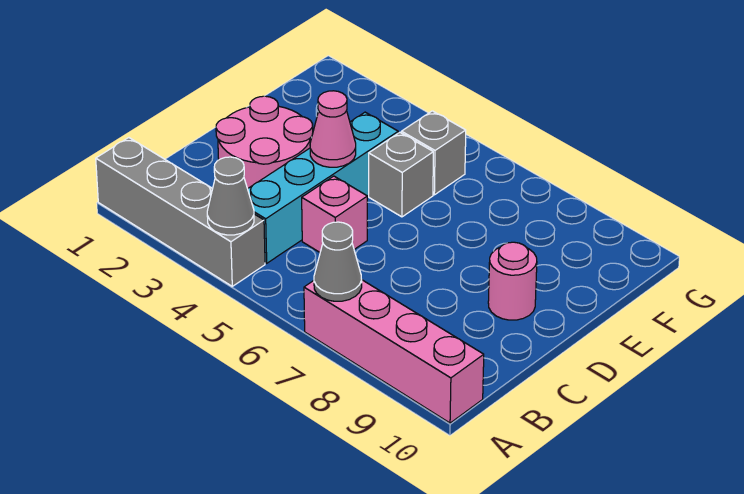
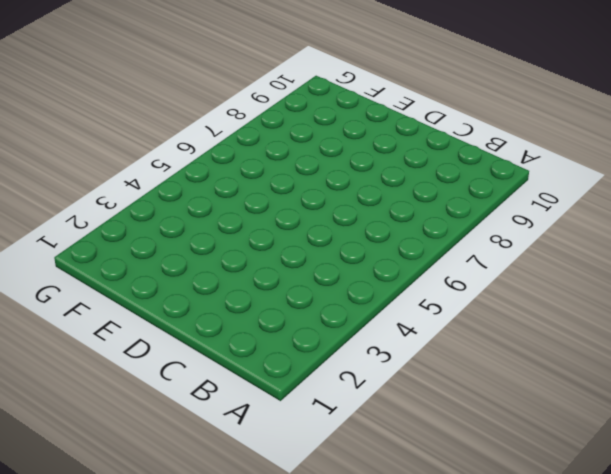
none -> grey 1x4 brick [96,138,265,286]
none -> pink 1x4 brick [304,280,484,423]

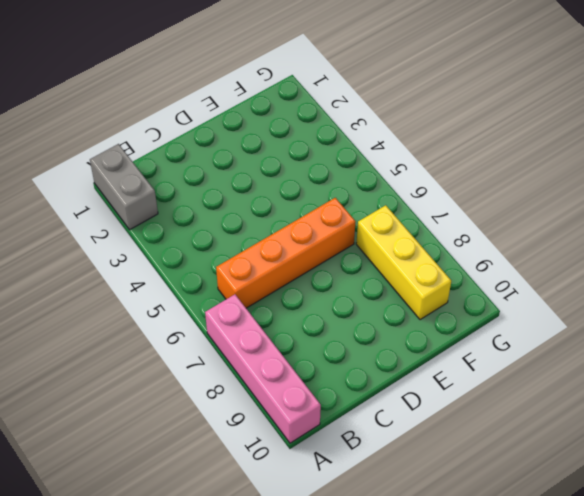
grey 1x2 brick [90,144,158,230] -> grey 1x4 brick [96,138,265,286]
orange 1x4 brick [216,198,355,308] -> none
yellow 1x3 brick [356,205,451,320] -> none
none -> cyan 1x4 brick [248,112,398,263]
none -> pink 2x2 round brick [216,96,313,189]

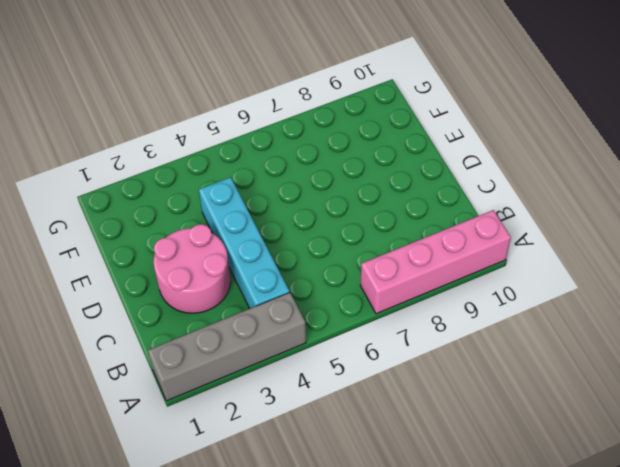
none -> pink 1x1 brick [302,176,367,252]
none -> pink 1x1 round brick [488,242,537,320]

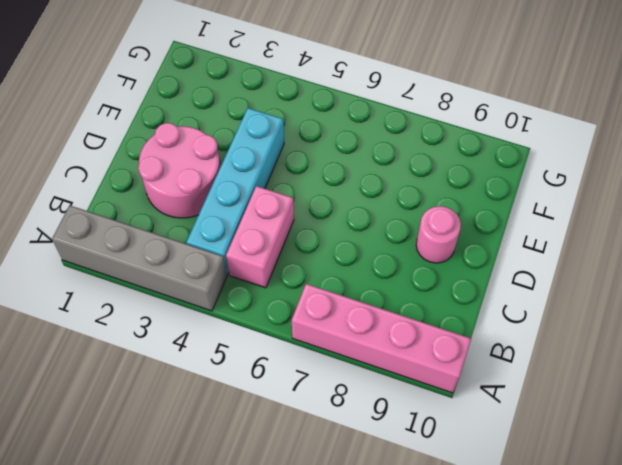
pink 1x2 brick [226,186,294,288] -> pink 1x1 brick [302,176,367,252]
none -> grey 1x1 brick [369,133,433,217]
none -> grey 1x1 brick [401,111,466,195]

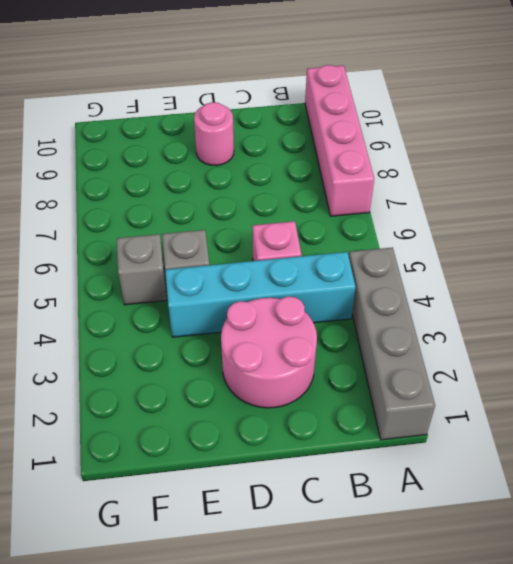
none -> grey 1x1 cone [207,157,254,235]
none -> grey 1x1 cone [314,222,362,301]

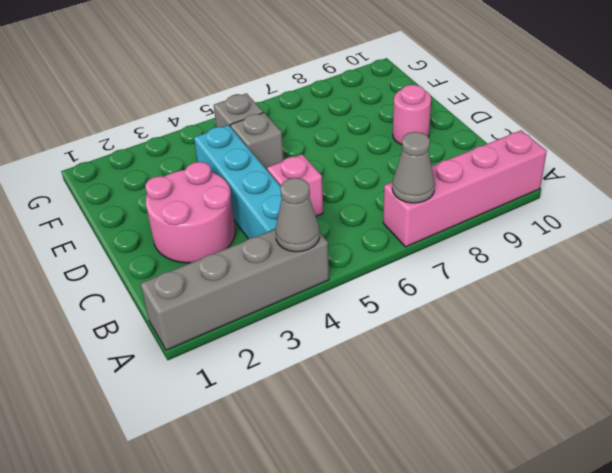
none -> pink 1x1 cone [310,91,356,167]

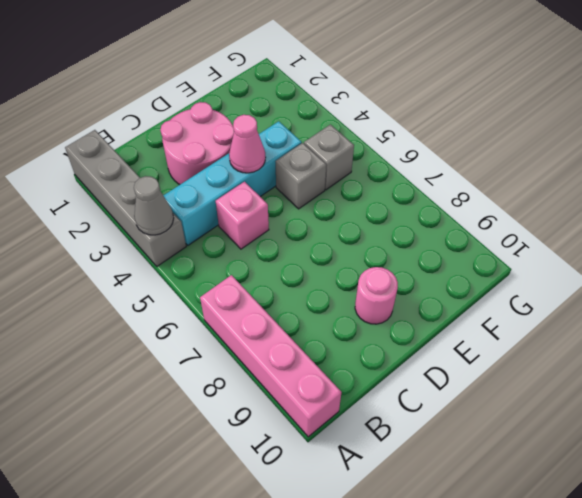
none -> grey 1x1 cone [314,222,362,301]

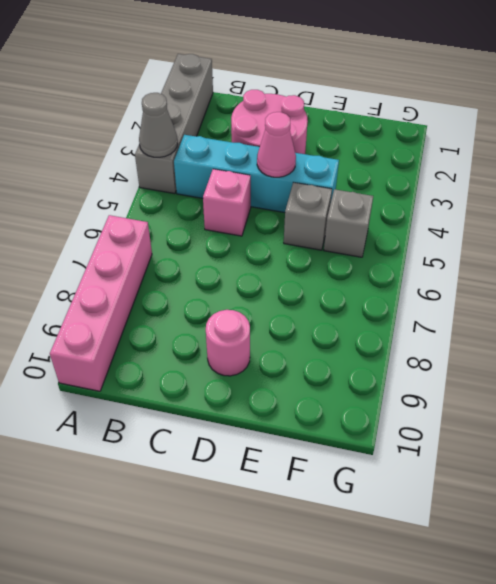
none -> grey 1x1 cone [314,222,362,301]

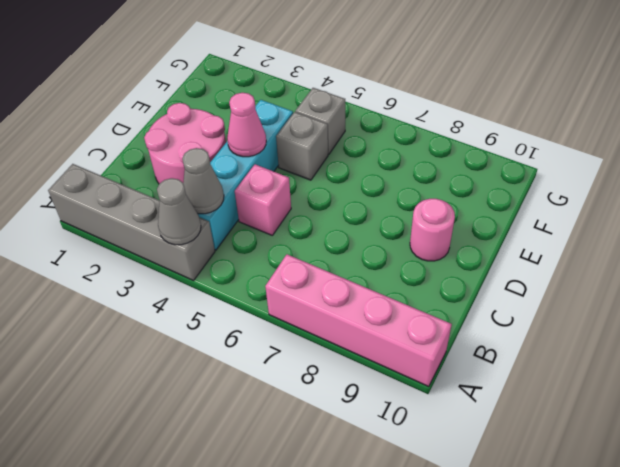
grey 1x1 cone [182,148,224,214] -> grey 1x1 cone moved to [314,222,362,301]

